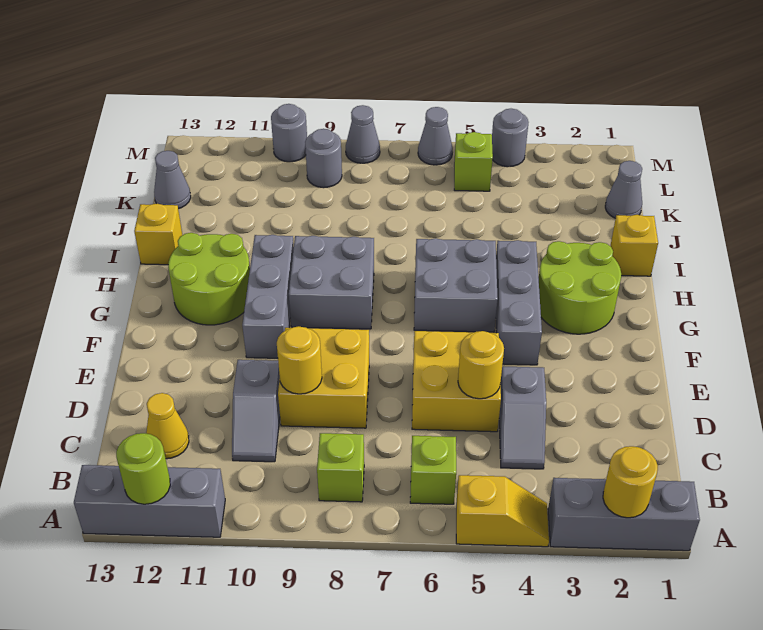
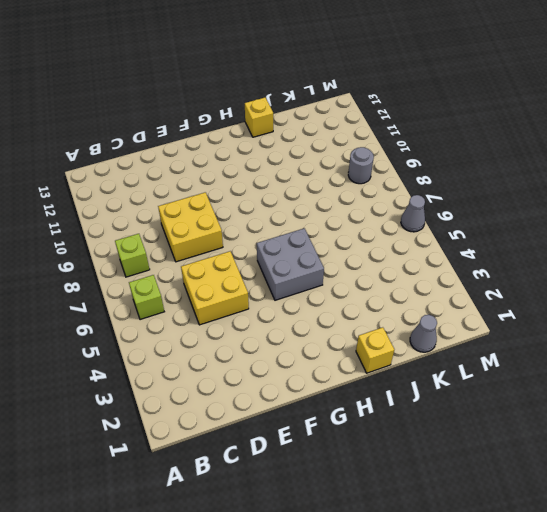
none -> grey 1x3 brick [548,478,700,551]
none -> yellow 1x2 slope [456,475,549,547]
none -> grey 1x3 brick [74,465,225,537]
none -> grey 1x2 slope [499,366,546,469]

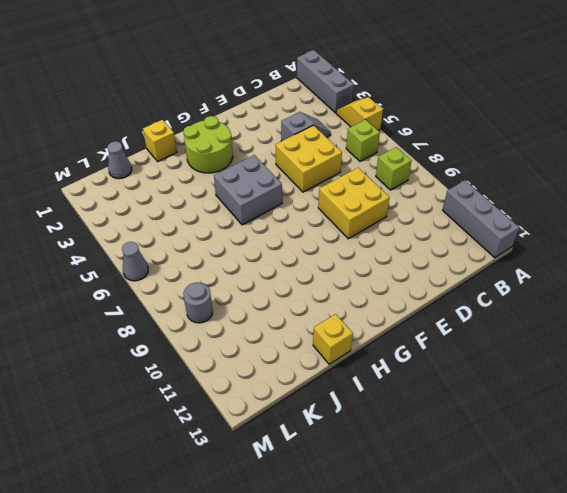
none -> grey 1x2 slope [232,360,280,462]
none -> yellow 1x1 cone [146,393,189,459]
none -> grey 1x3 brick [496,240,542,365]
none -> grey 1x3 brick [242,235,294,358]

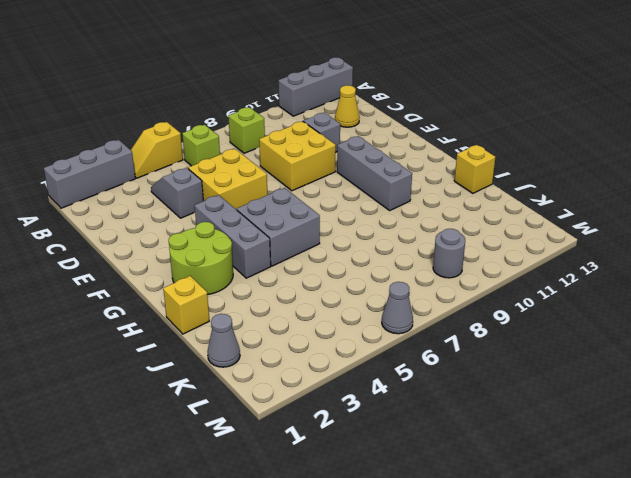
none -> grey 2x2 brick [289,236,374,329]
none -> lime 2x2 round brick [168,233,250,325]
none -> grey 1x1 cone [154,151,191,209]
none -> lime 1x1 brick [454,132,493,191]

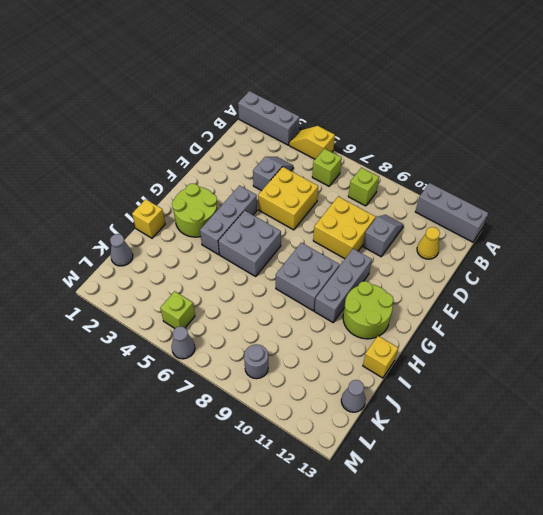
none -> grey 1x1 round brick [492,109,529,167]
none -> grey 1x1 cone [346,105,380,163]
none -> grey 1x1 round brick [271,104,307,162]
none -> yellow 1x1 round brick [603,446,658,518]

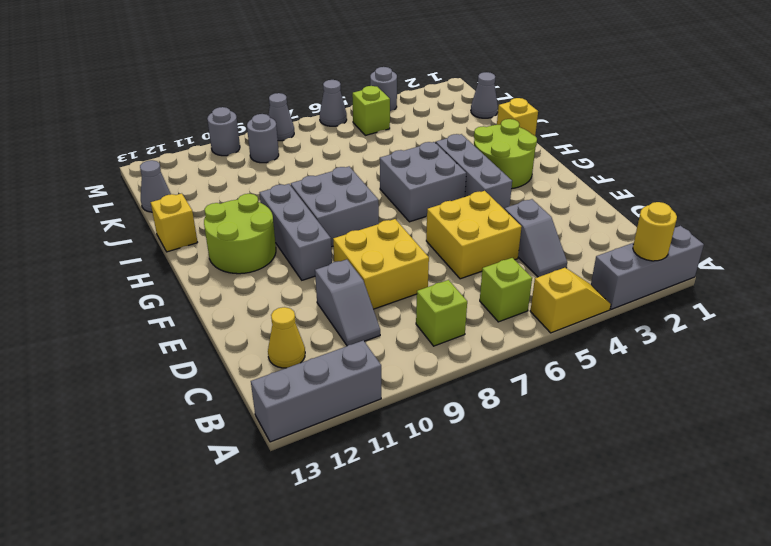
none -> lime 1x1 round brick [116,433,170,504]
none -> yellow 1x1 round brick [458,331,504,399]
none -> yellow 1x1 round brick [277,326,322,394]

